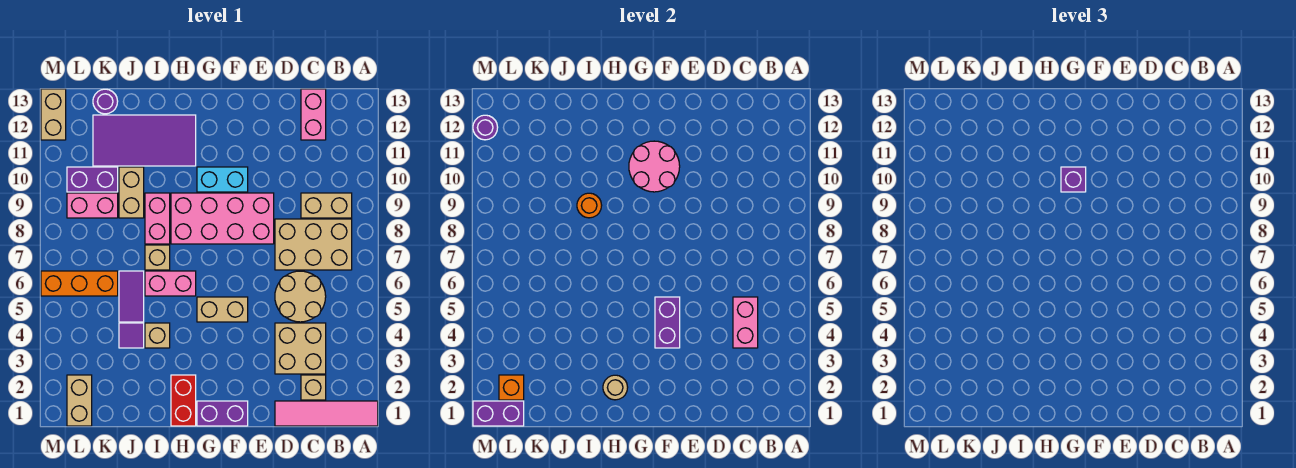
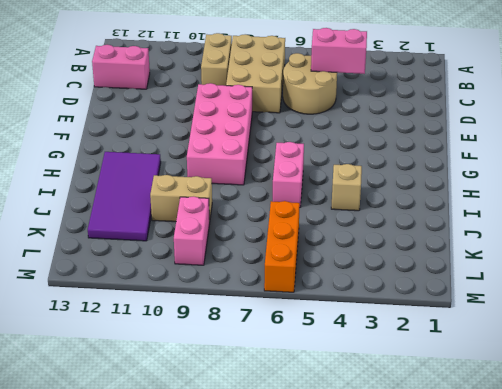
none -> pink 1x4 tile [275,401,378,426]
none -> tan 1x1 brick [301,375,326,400]
none -> tan 2x2 brick [275,323,326,374]
none -> purple 1x2 brick [197,401,248,426]

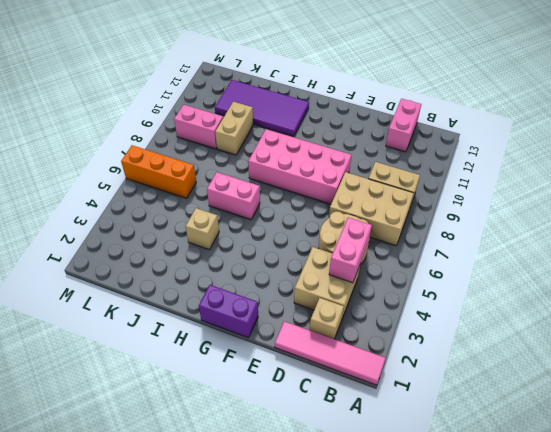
none -> tan 1x2 brick [197,297,248,322]
none -> cyan 1x2 brick [197,167,248,192]
none -> red 1x2 brick [171,375,196,426]
none -> tan 1x1 brick [145,245,170,270]

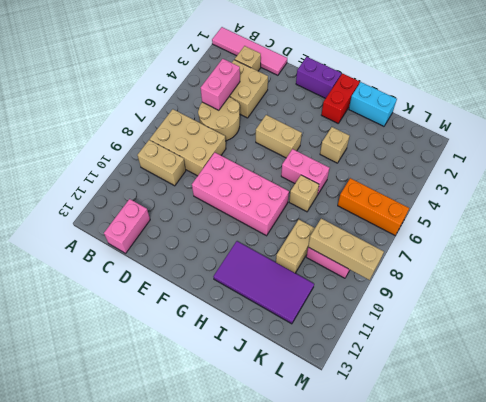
cyan 1x2 brick [349,82,397,126] -> cyan 1x2 brick moved to [197,167,248,192]
tan 1x3 brick [308,219,384,280] -> none
none -> pink 1x2 brick [145,193,170,244]
none -> purple 1x1 tile [119,323,144,348]
none -> purple 1x2 tile [119,271,144,322]
none -> purple 1x2 brick [67,167,118,192]

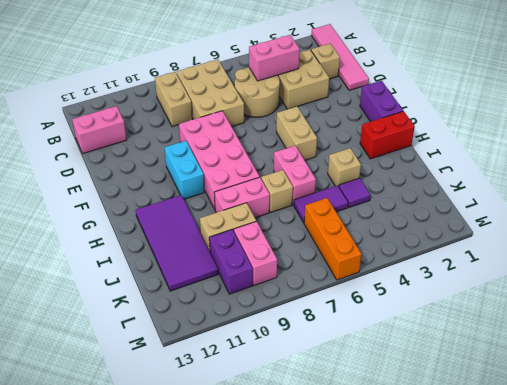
none -> purple 1x1 round brick [93,89,118,114]
none -> tan 1x2 brick [67,375,92,426]
none -> tan 1x2 brick [41,89,66,140]
none -> purple 1x2 brick [655,297,680,348]

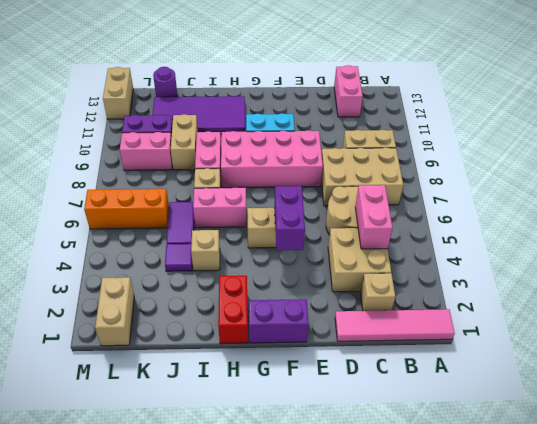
none -> pink 2x2 round brick [629,141,680,192]
none -> tan 1x1 round brick [603,375,628,400]
none -> orange 1x1 round brick [577,193,602,218]
none -> purple 1x2 brick [473,401,524,426]

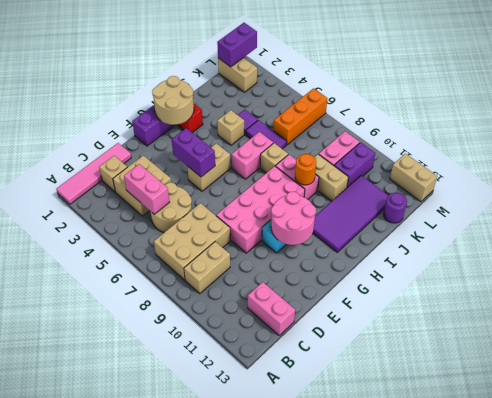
tan 2x2 round brick [152,76,194,125] -> tan 1x1 round brick [603,375,628,400]
none -> orange 1x1 brick [499,375,524,400]
none -> purple 1x1 round brick [473,115,498,140]
none -> purple 1x1 brick [1061,167,1086,192]

